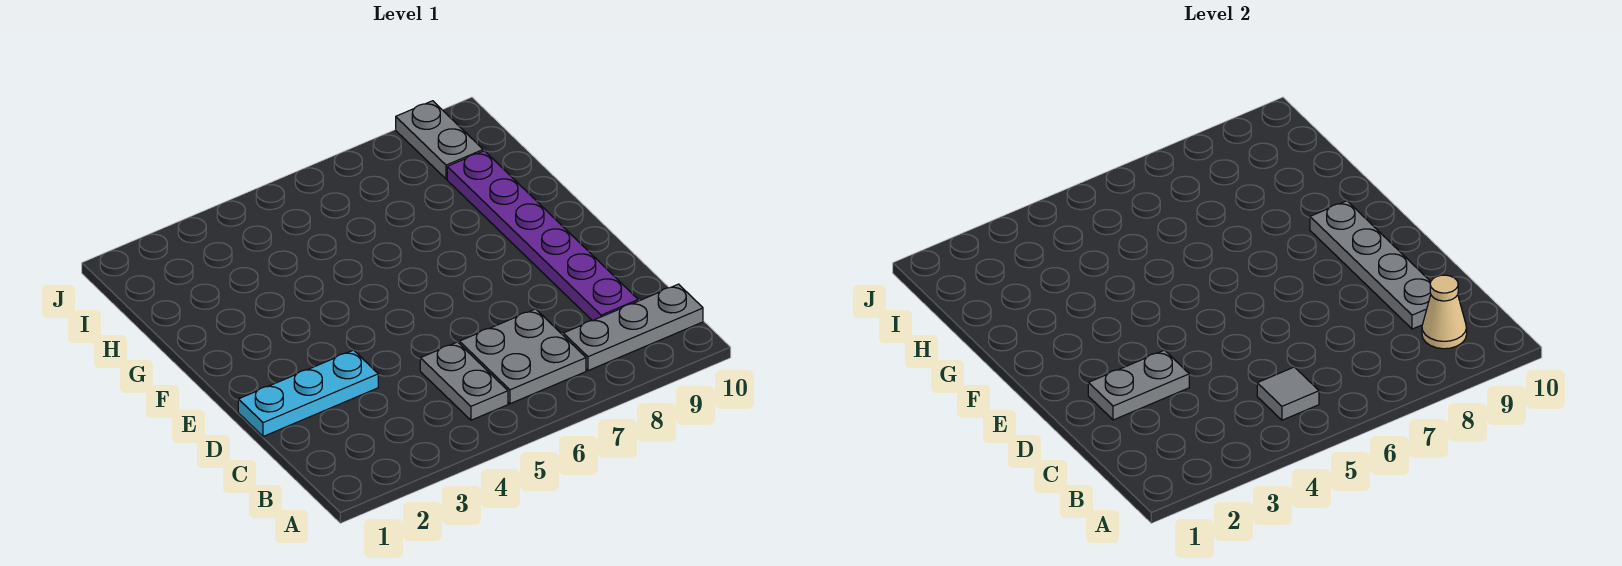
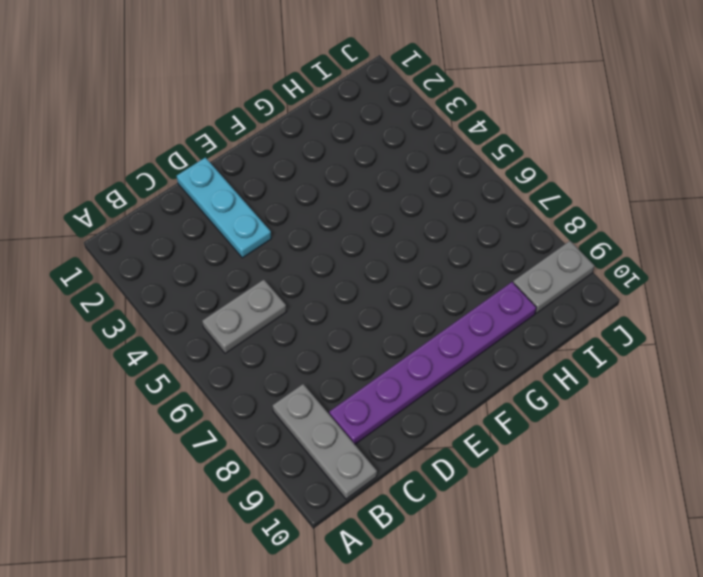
none -> grey 2x2 plate [459,309,586,404]
none -> grey 1x1 tile [1257,367,1319,420]

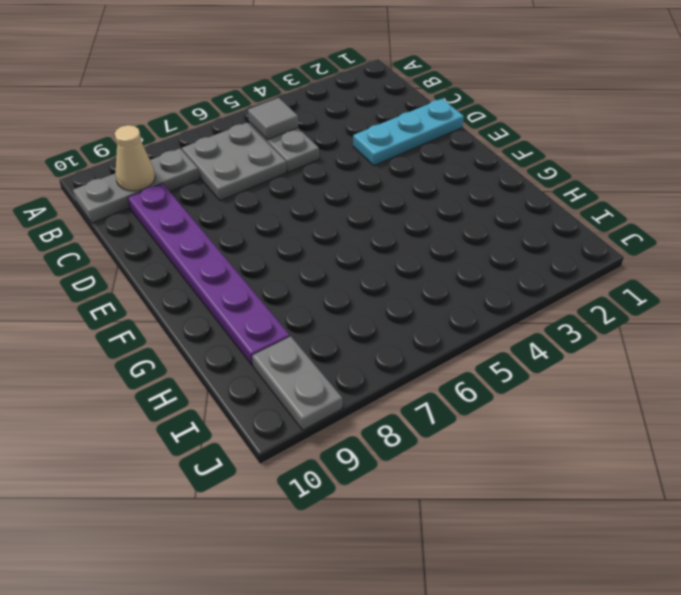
none -> grey 1x4 plate [1310,201,1431,329]
none -> grey 1x2 plate [1088,350,1189,420]

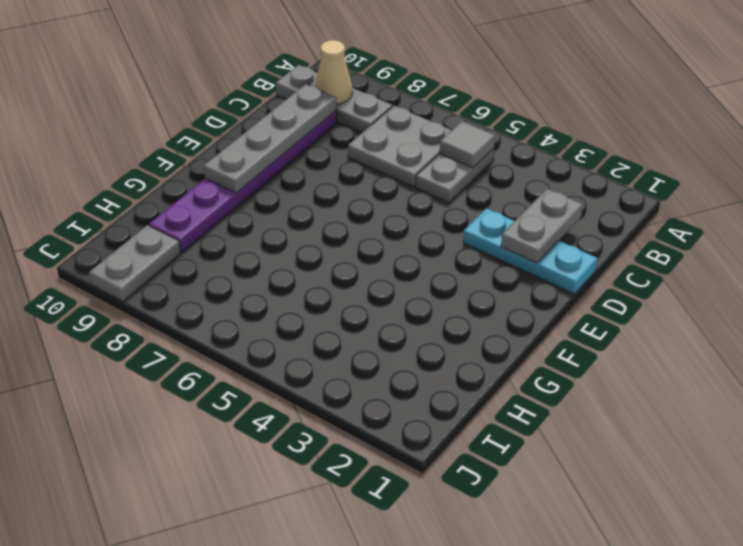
grey 1x2 plate [501,189,583,263] -> grey 1x2 plate turned to [1088,350,1189,420]

